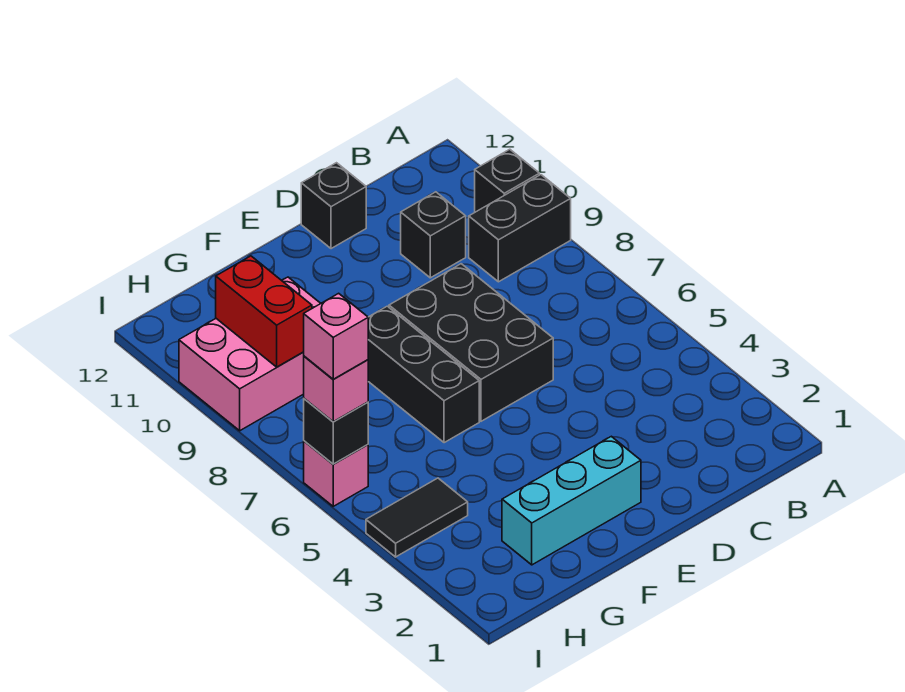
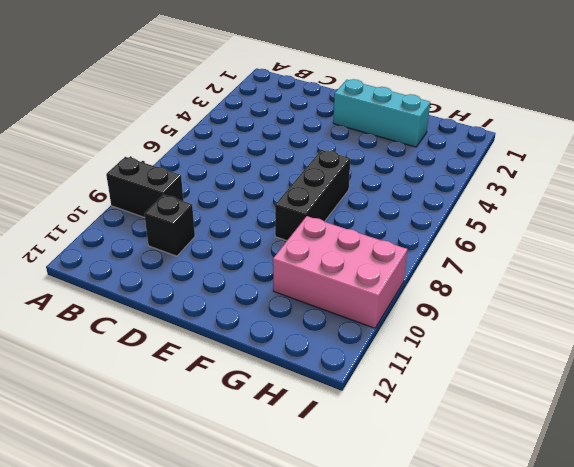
none -> black 1x1 brick [475,149,539,212]
none -> black 2x3 brick [389,264,553,421]
none -> black 1x1 brick [301,163,366,249]

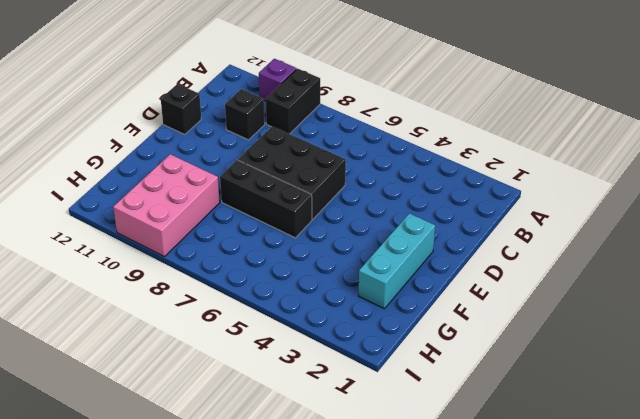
purple 1x1 brick [259,59,297,101] -> black 1x1 brick [475,149,539,212]
none -> black 1x2 tile [366,478,468,557]
none -> pink 1x1 brick [304,441,368,506]
none -> red 1x2 brick [216,256,312,367]

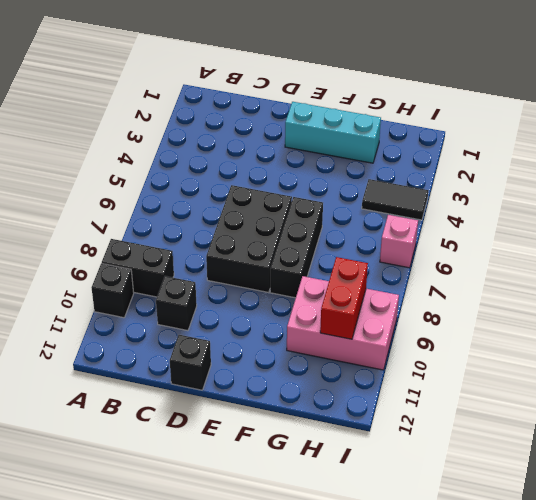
none -> black 1x1 brick [304,399,368,464]
none -> pink 1x1 brick [304,356,368,422]
none -> pink 1x1 brick [304,293,368,379]

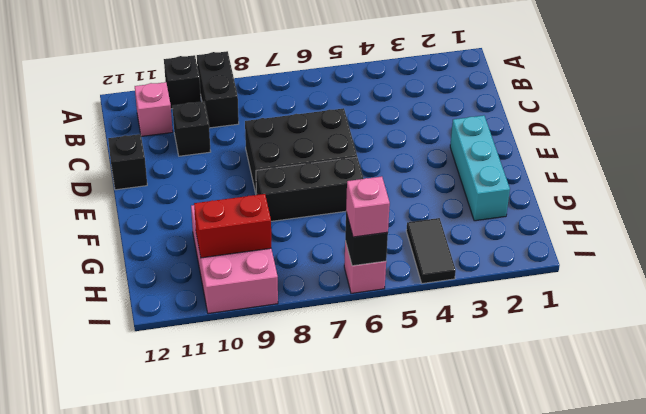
pink 1x1 brick [135,82,173,137] -> pink 1x1 brick moved to [304,293,368,379]

